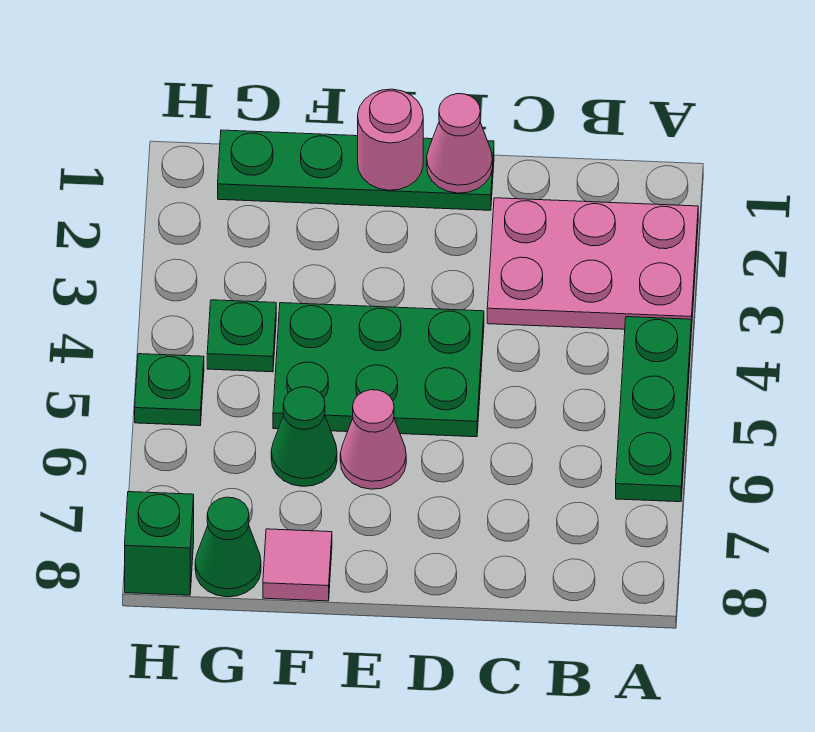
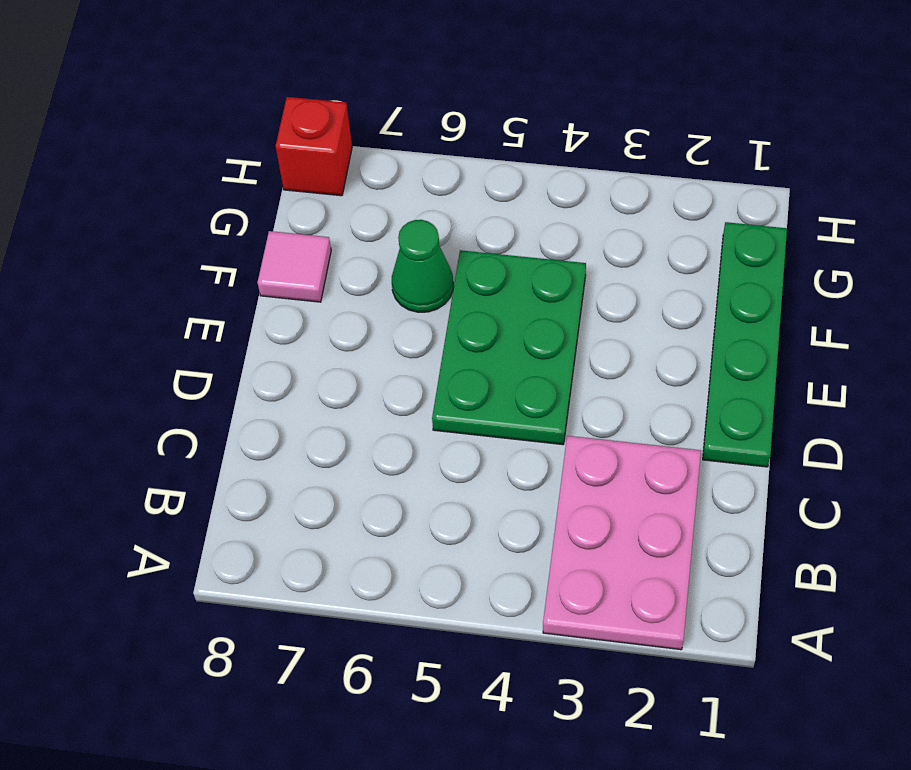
red 1x1 brick [276,97,352,196] -> green 1x1 brick [125,492,194,595]
none -> green 1x3 plate [616,317,691,502]
none -> pink 1x1 cone [340,390,406,489]
none -> green 1x1 plate [207,300,276,372]

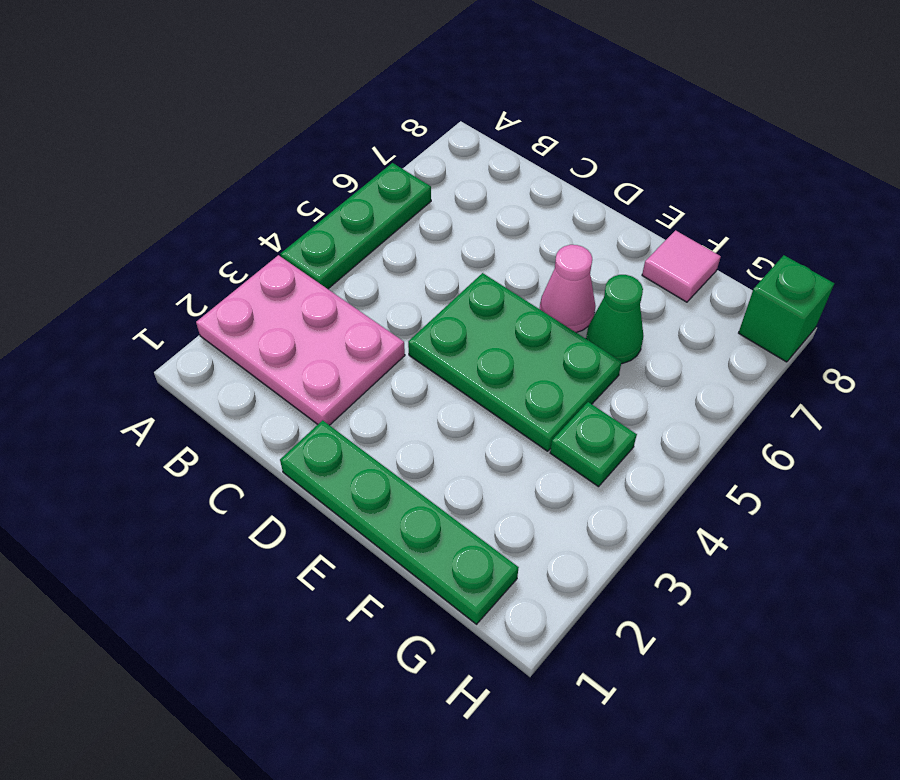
none -> green 1x1 cone [195,497,261,597]
none -> green 1x1 plate [135,354,204,426]
none -> pink 1x1 cone [427,94,493,193]

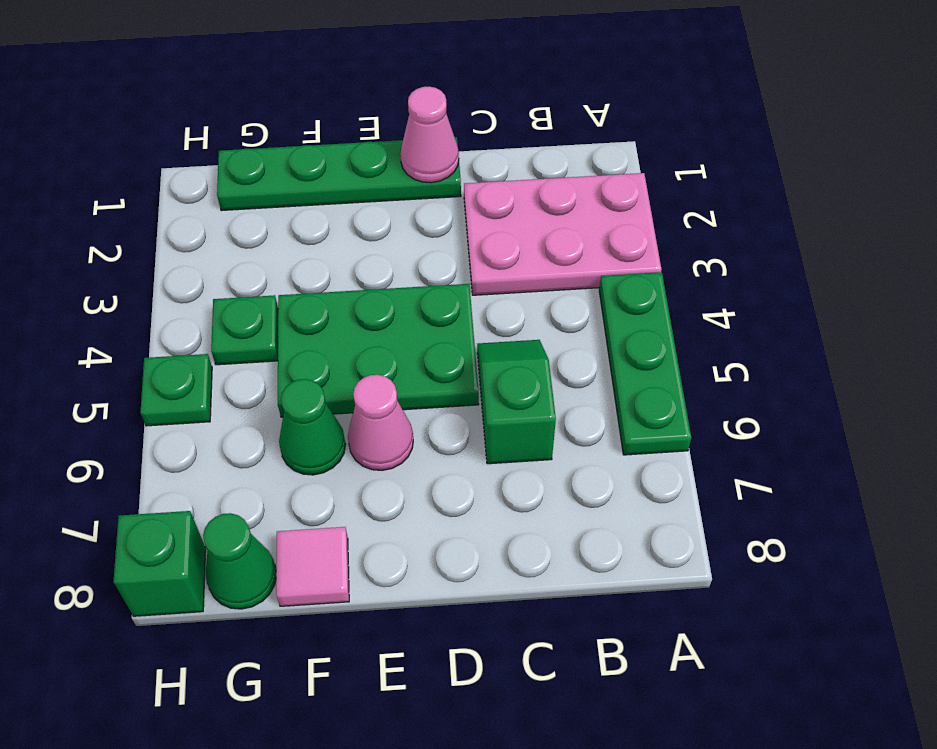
green 1x2 slope [477,340,556,464] -> none
none -> pink 1x1 round brick [358,89,423,190]

